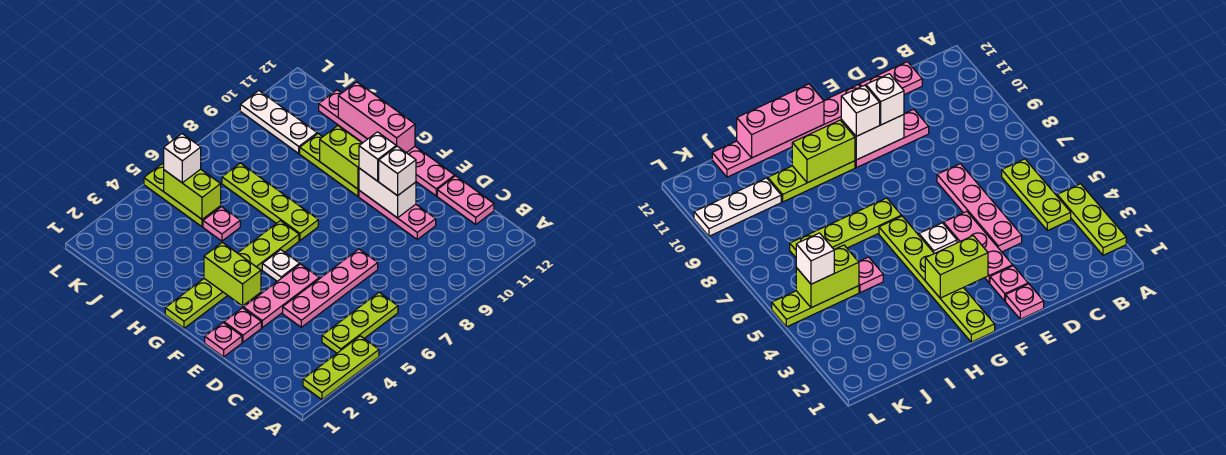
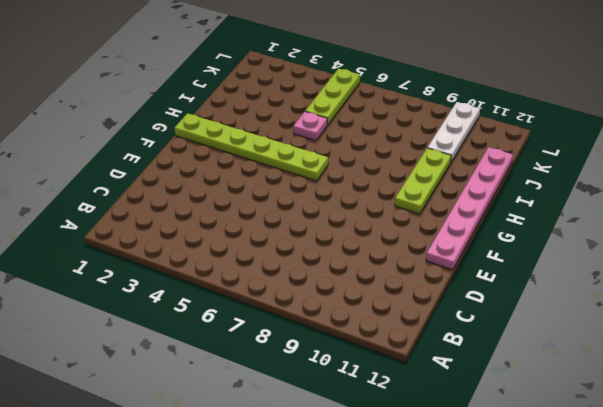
none -> lime 1x3 plate [303,336,379,400]
none -> lime 1x3 plate [322,292,398,353]
none -> pink 1x2 plate [437,176,494,224]

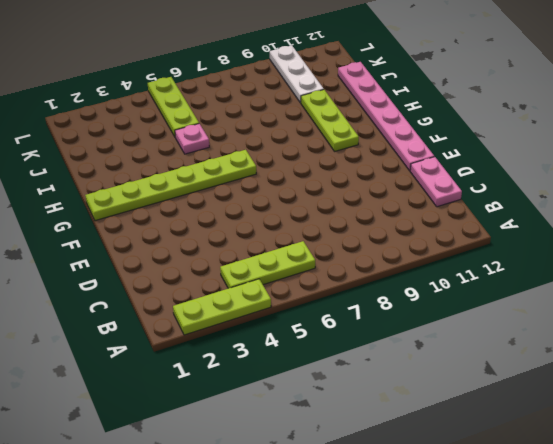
none -> pink 1x4 plate [283,249,378,327]
none -> pink 1x3 plate [359,190,436,239]
none -> pink 1x1 plate [205,323,242,357]

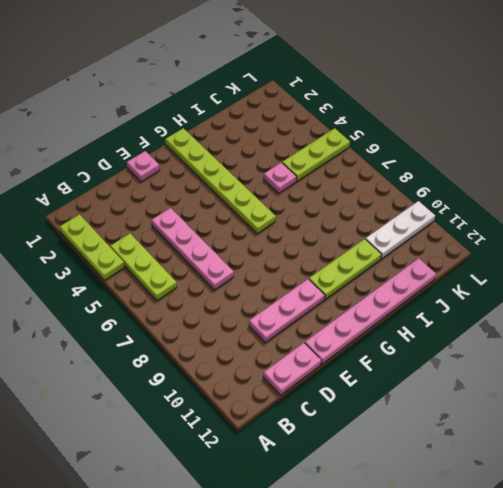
none -> pink 1x1 plate [224,308,261,342]
none -> pink 1x3 plate [243,264,319,328]
none -> white 1x1 plate [262,250,300,281]

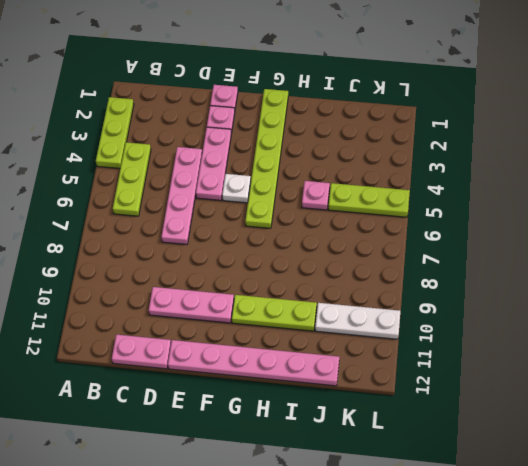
none -> lime 1x4 plate [222,163,318,240]
none -> white 1x2 brick [359,168,416,218]
none -> lime 1x2 brick [204,242,261,306]

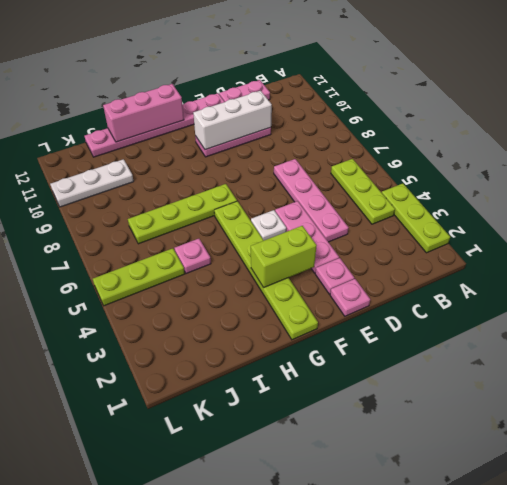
white 1x3 brick [193,91,272,150] -> white 1x2 brick [359,168,416,218]
none -> lime 1x3 plate [300,134,359,196]
none -> lime 1x2 brick [320,126,362,189]
none -> lime 1x2 brick [164,169,221,219]

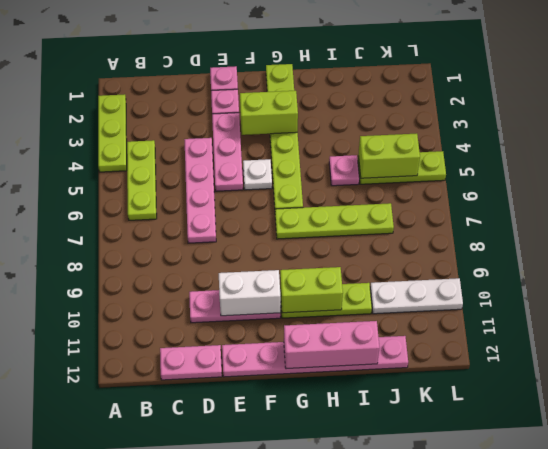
none -> white 1x1 brick [379,146,416,196]
none -> white 1x1 brick [359,132,396,181]
none -> white 1x1 brick [164,134,201,183]

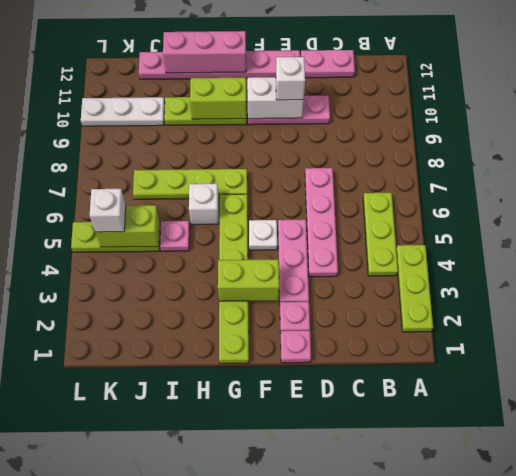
white 1x1 brick [189,184,219,225] -> white 1x1 brick moved to [359,132,396,181]

